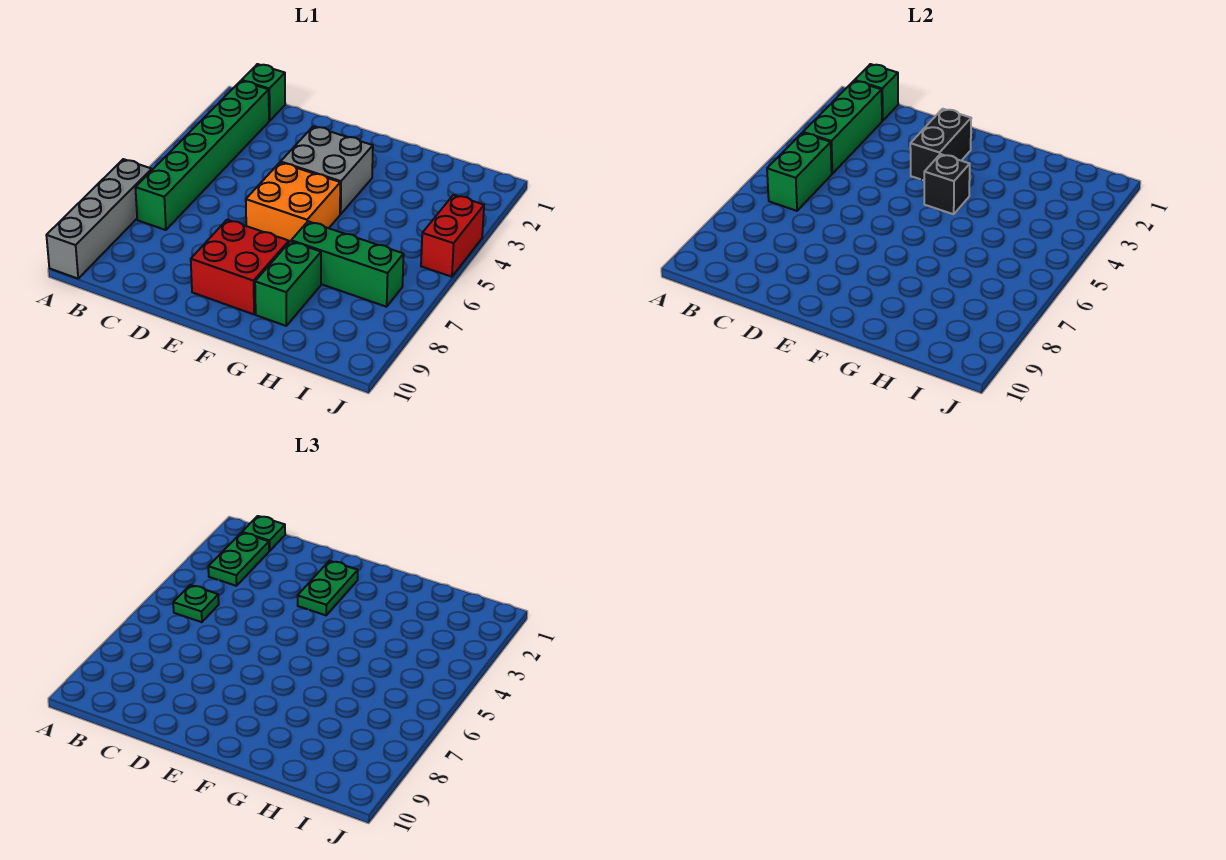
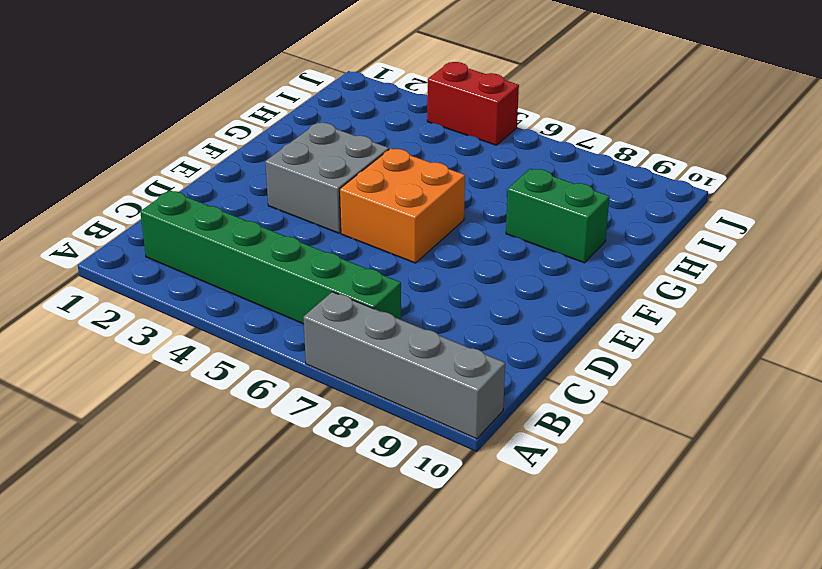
none -> green 1x1 brick [242,64,285,121]
none -> red 2x2 brick [191,220,289,314]
none -> green 1x3 brick [291,221,404,307]

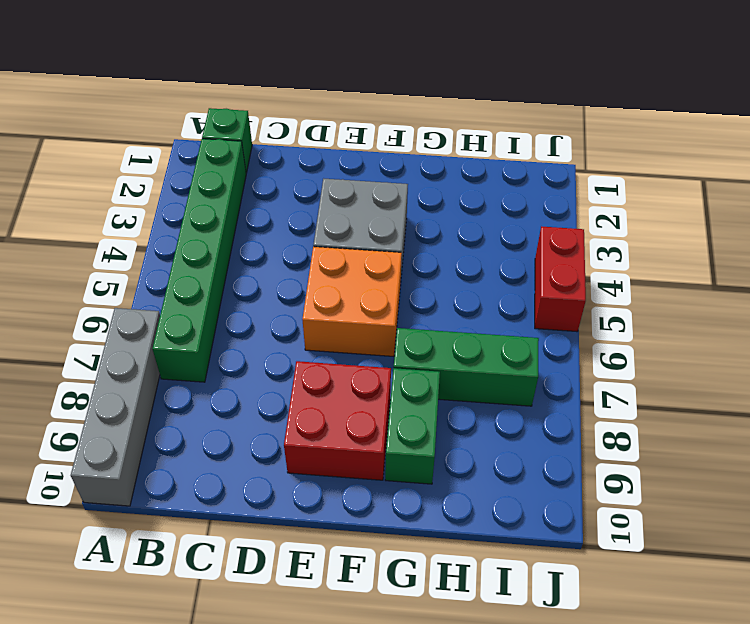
none -> green 1x1 brick [855,64,898,121]
none -> green 1x3 brick [803,81,882,174]
none -> green 1x2 brick [767,133,832,211]

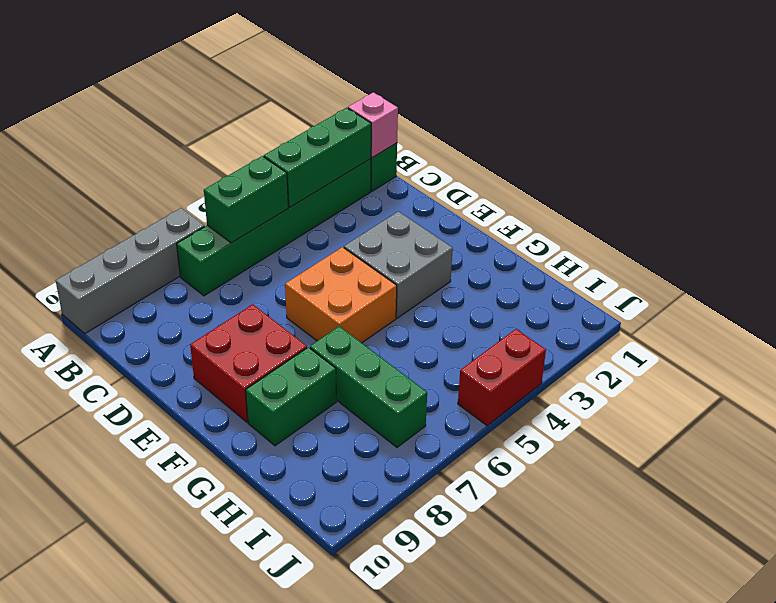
pink 1x1 brick [348,92,398,157] -> green 1x1 brick [855,64,898,121]
none -> black 1x2 brick [910,109,971,180]
none -> black 1x1 brick [924,154,970,214]
none -> green 1x1 plate [242,516,285,551]

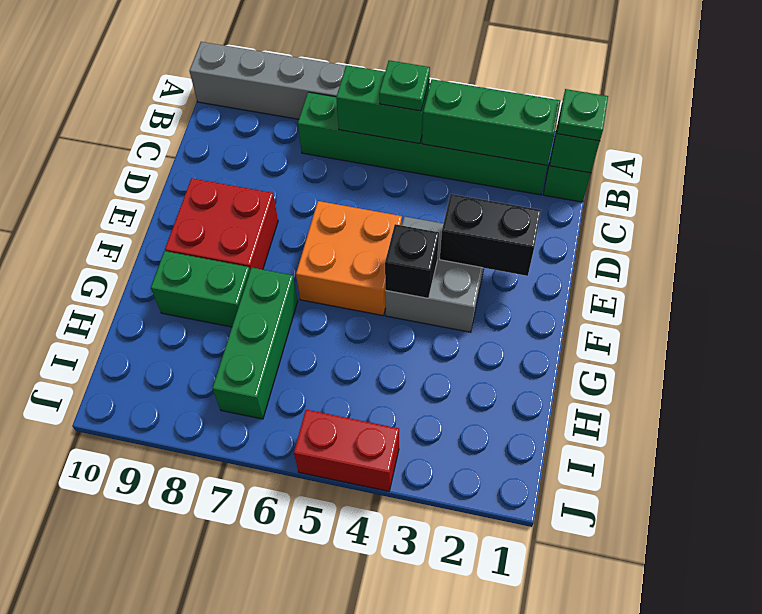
none -> green 1x2 plate [208,533,269,586]
none -> green 1x2 plate [298,561,358,615]

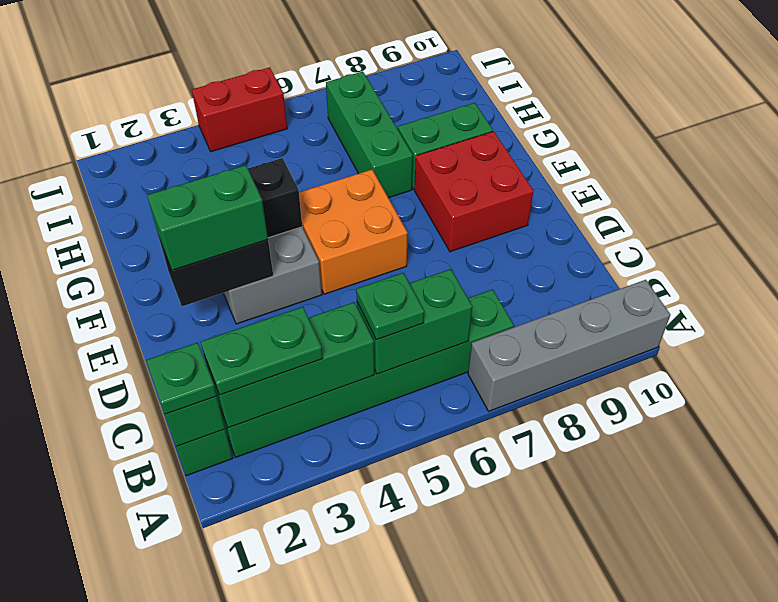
green 1x2 brick [147,165,268,270] -> green 1x2 plate [298,561,358,615]

